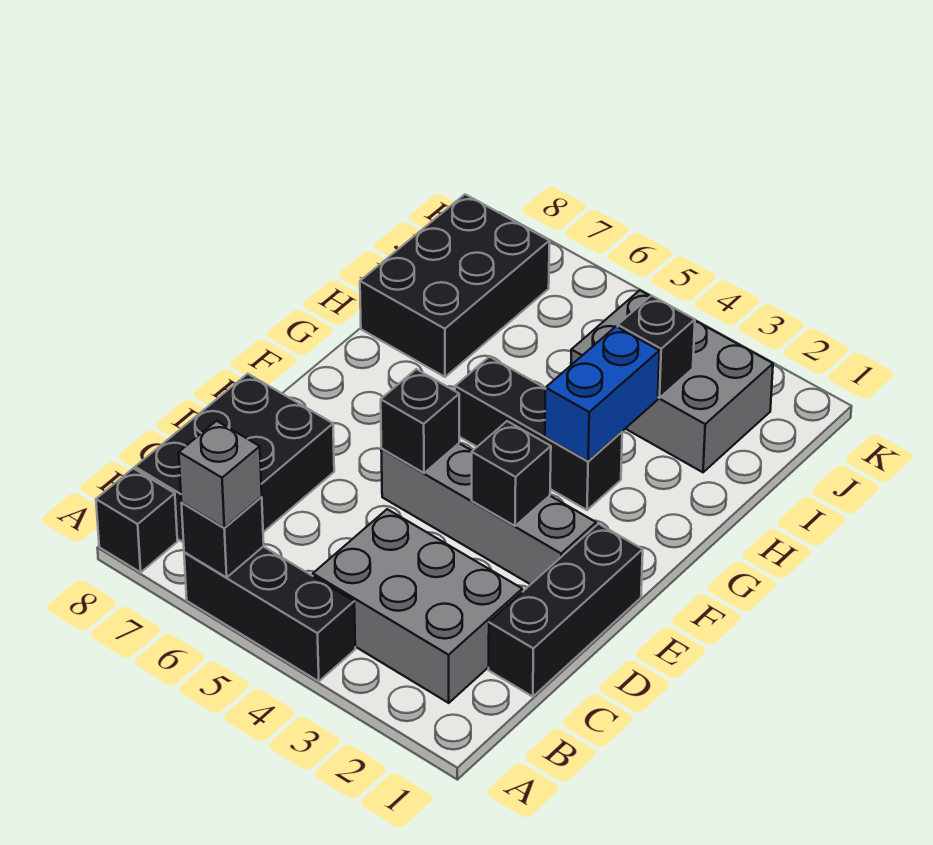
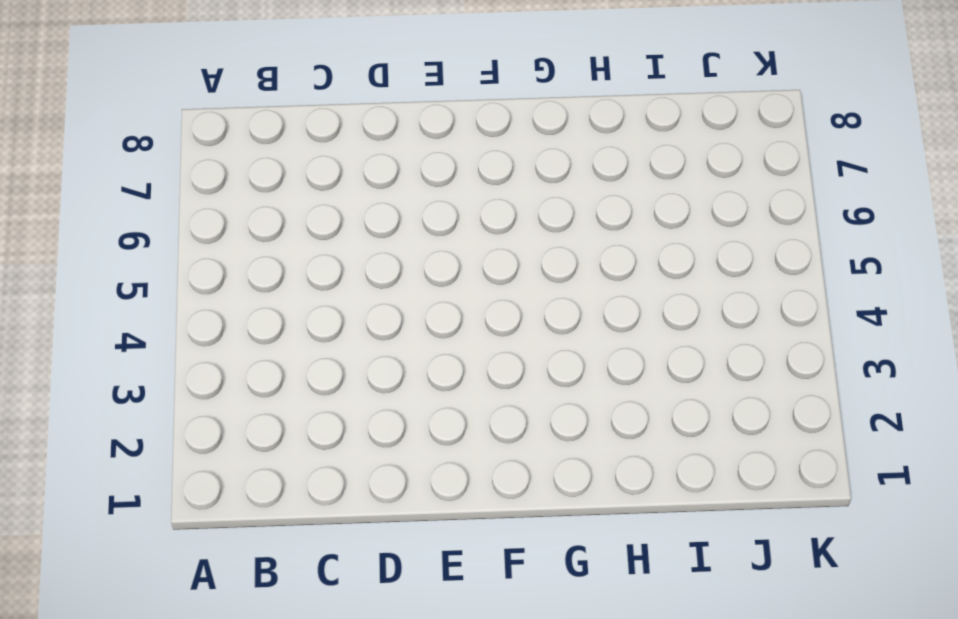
none -> black 1x3 brick [184,547,355,681]
none -> black 1x1 brick [96,468,177,572]
none -> grey 2x3 brick [313,509,522,703]

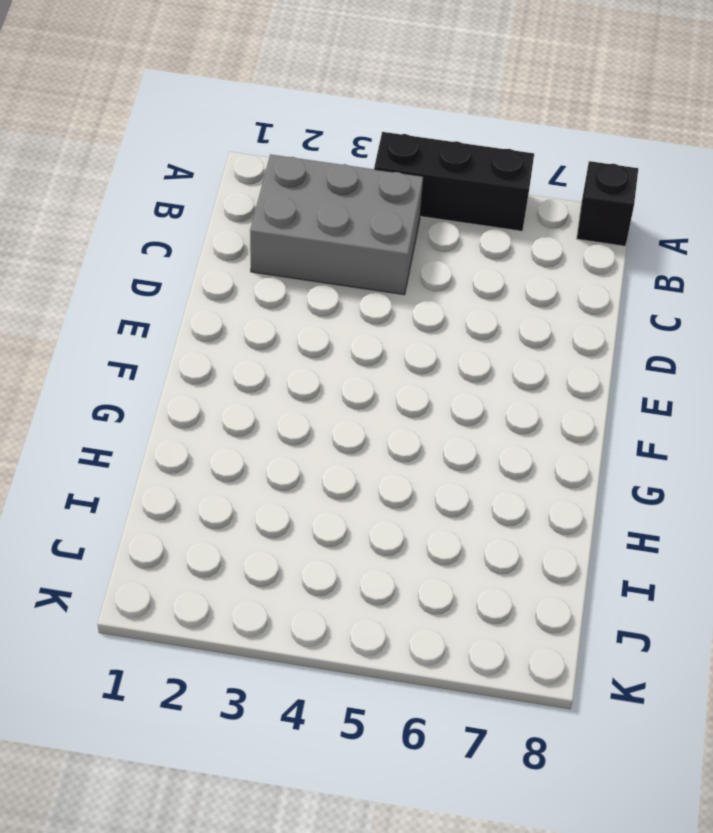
none -> black 2x3 brick [135,374,334,543]
none -> black 1x3 brick [489,524,643,697]
none -> grey 1x4 brick [381,443,596,584]

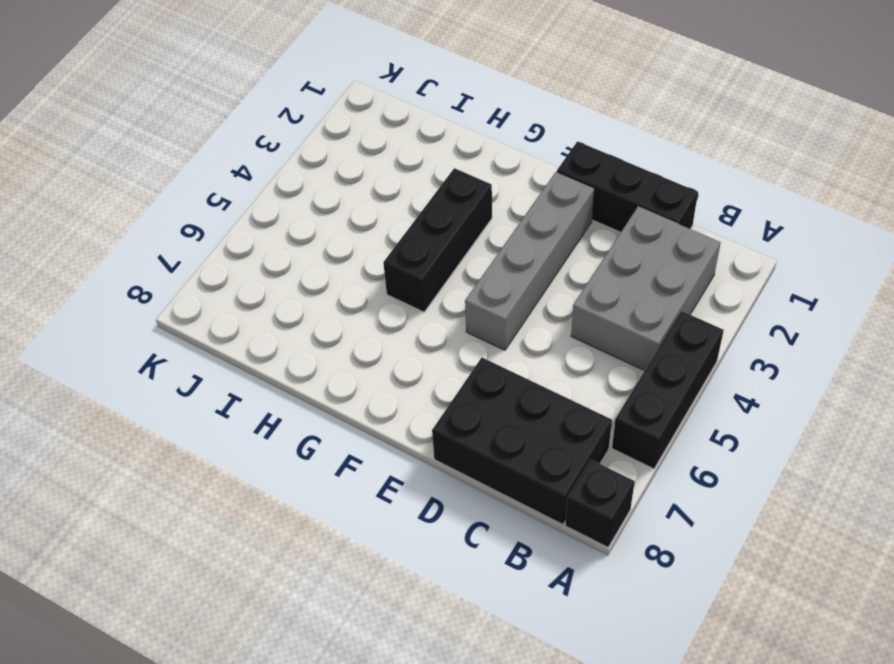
none -> black 2x3 brick [360,194,549,377]
none -> grey 2x3 brick [571,290,773,472]
none -> black 1x1 brick [182,497,264,577]

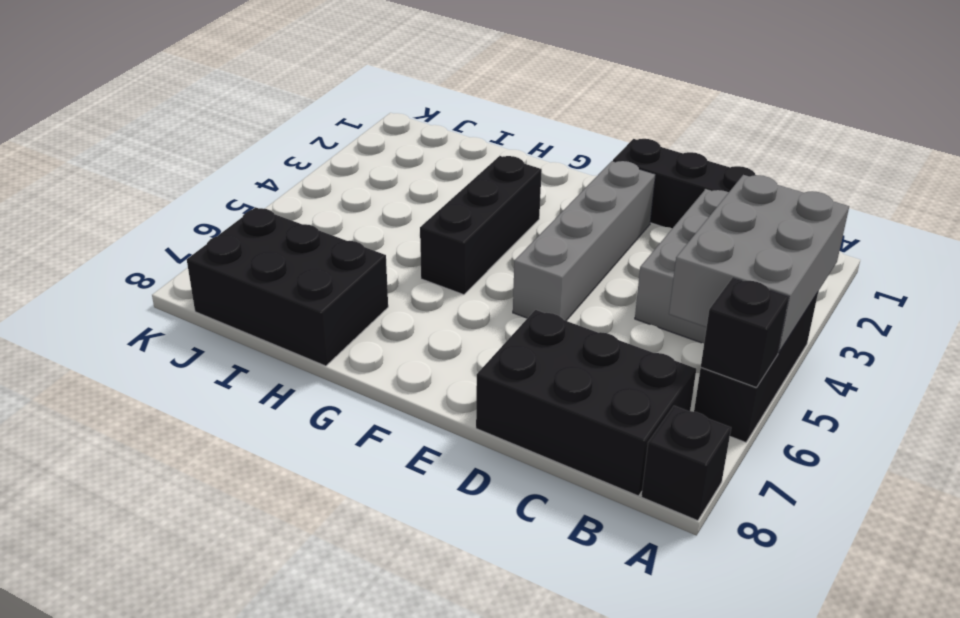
grey 2x3 brick [669,175,849,353] -> grey 2x3 brick moved to [571,290,773,472]
none -> black 1x1 brick [472,421,551,526]
none -> black 1x1 brick [381,369,459,473]
none -> blue 1x2 brick [545,327,660,461]

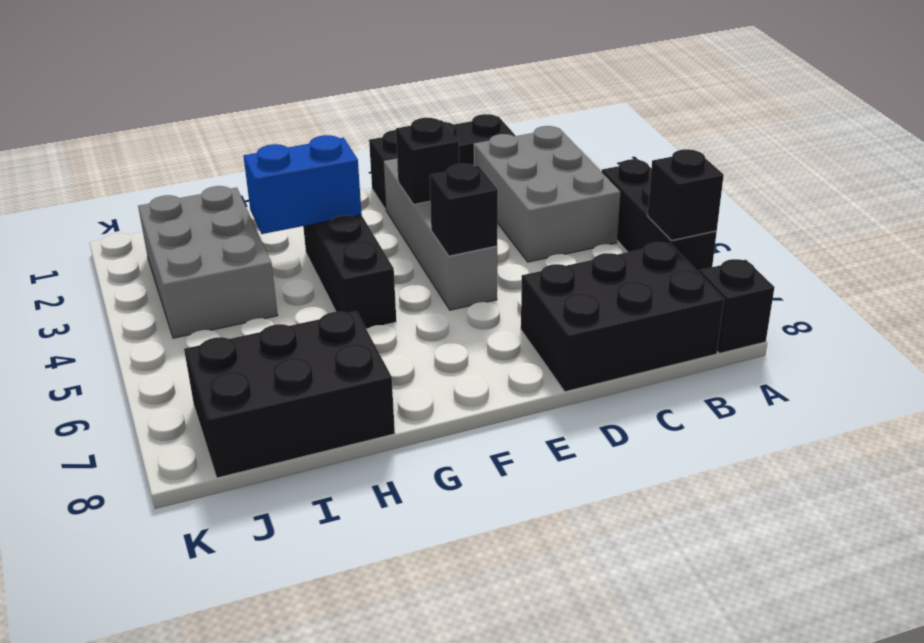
none -> black 1x1 brick [618,296,695,398]
none -> grey 1x1 brick [179,421,262,528]

